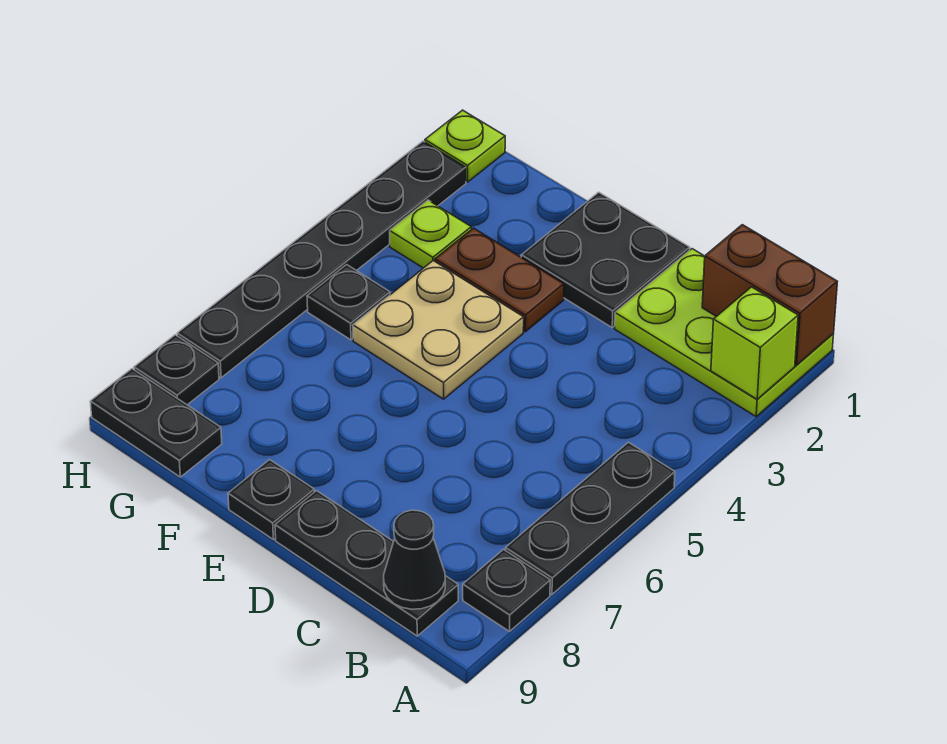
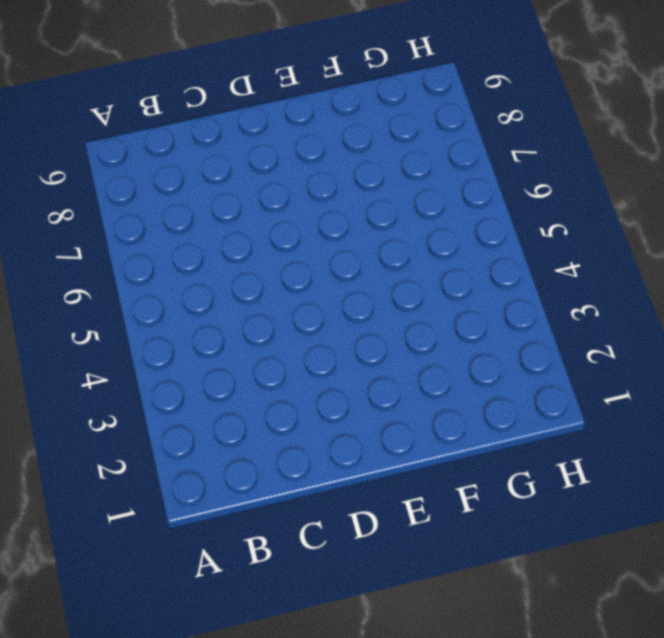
none -> lime 2x3 plate [615,249,834,416]
none -> black 1x3 plate [506,442,675,594]
none -> black 1x1 plate [463,549,550,631]

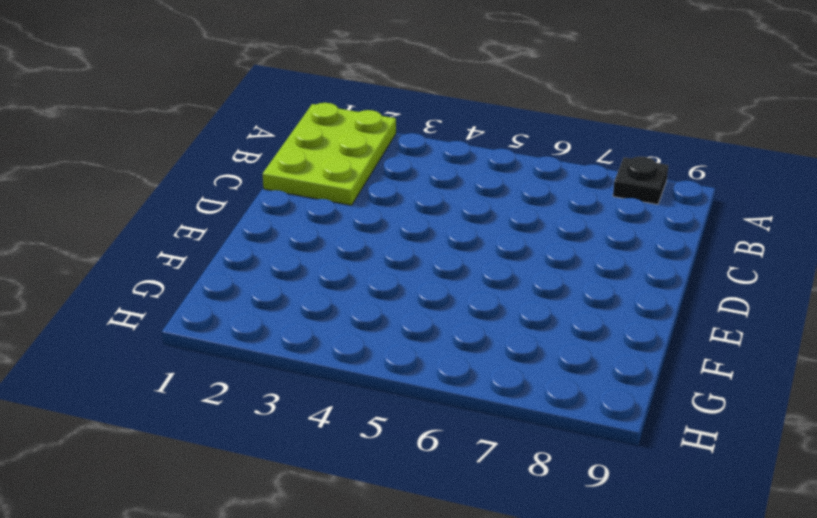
none -> black 1x3 plate [506,442,675,594]
none -> black 1x3 plate [275,491,458,636]
none -> black 2x2 plate [521,192,690,327]

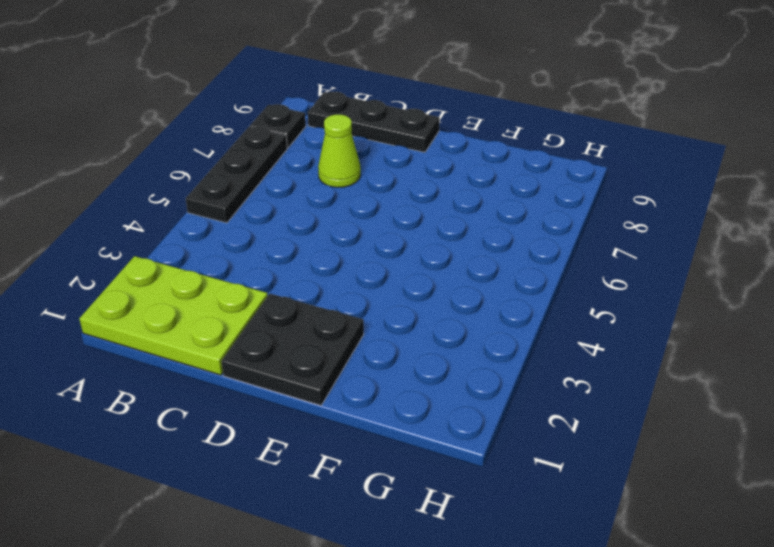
lime 1x1 cone [318,115,361,187] -> none
none -> brown 1x2 plate [435,228,564,332]
none -> tan 2x2 plate [353,261,524,399]
none -> black 1x1 plate [228,460,314,539]

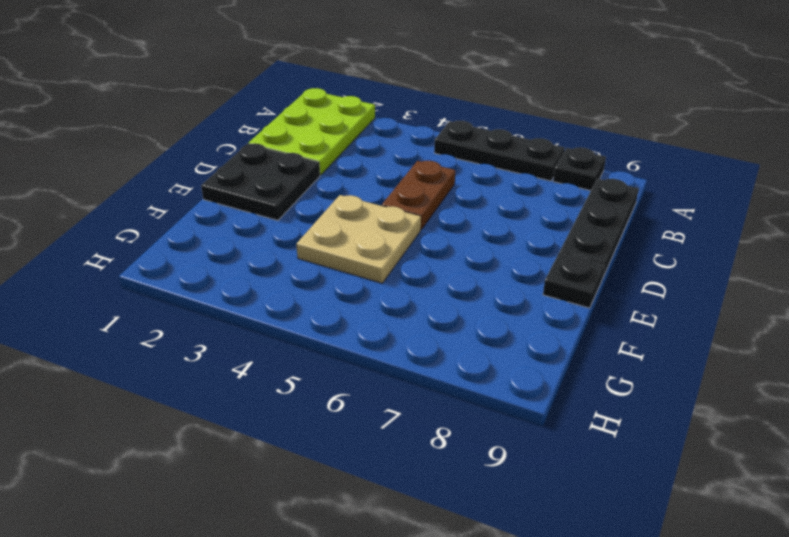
brown 1x2 plate [381,161,455,230] -> brown 1x2 plate moved to [435,228,564,332]
none -> lime 1x1 plate [390,200,471,268]
none -> black 1x1 plate [307,265,390,340]
none -> black 1x2 plate [90,369,222,477]

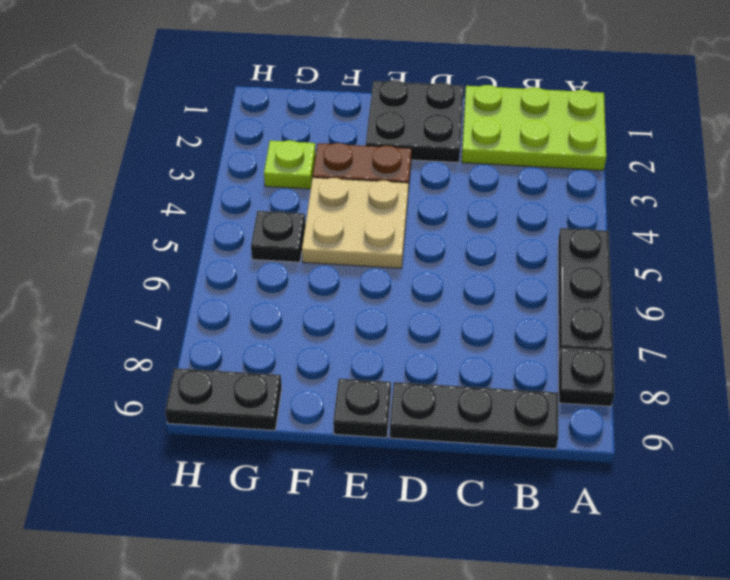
none -> lime 1x1 plate [425,110,505,182]
none -> black 1x6 plate [177,141,466,378]
none -> black 1x1 plate [134,335,219,405]

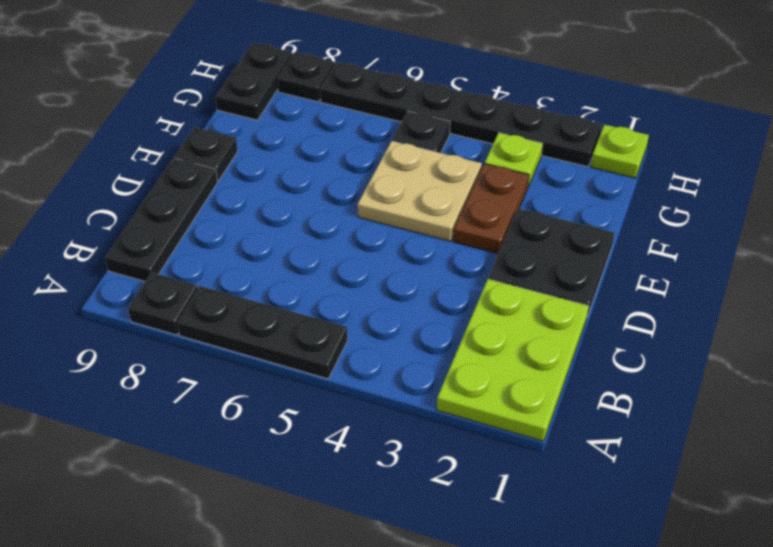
none -> brown 1x2 brick [702,225,837,365]
none -> lime 1x1 brick [711,287,798,399]
none -> black 1x1 cone [384,510,445,609]

